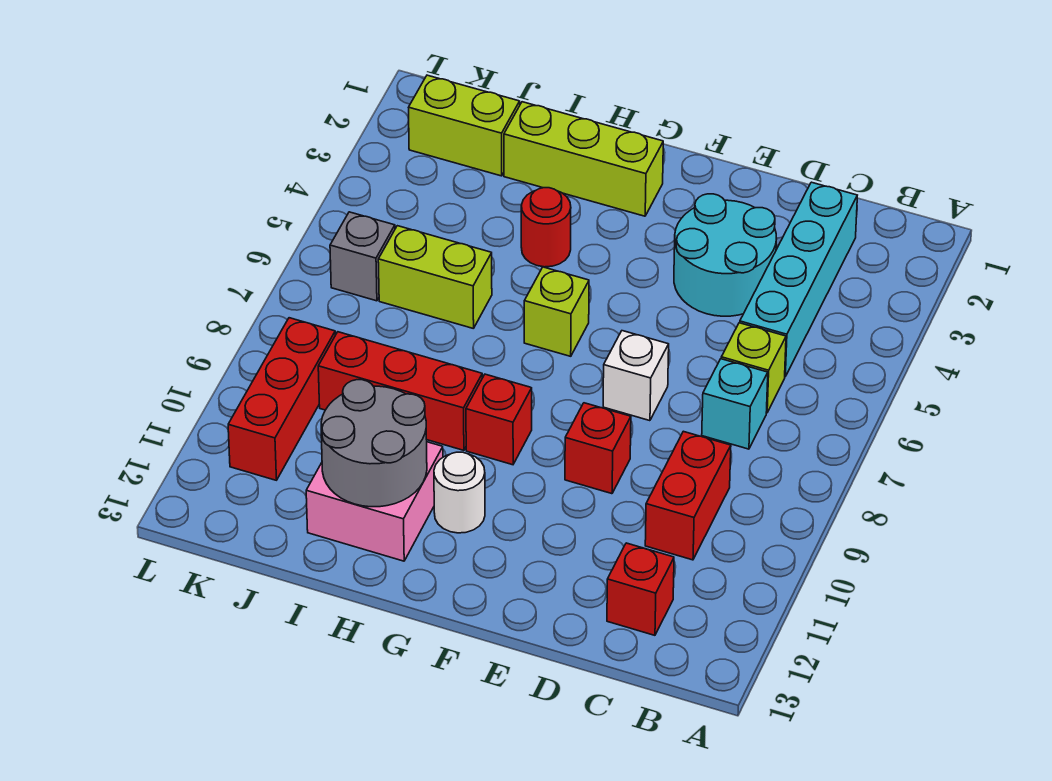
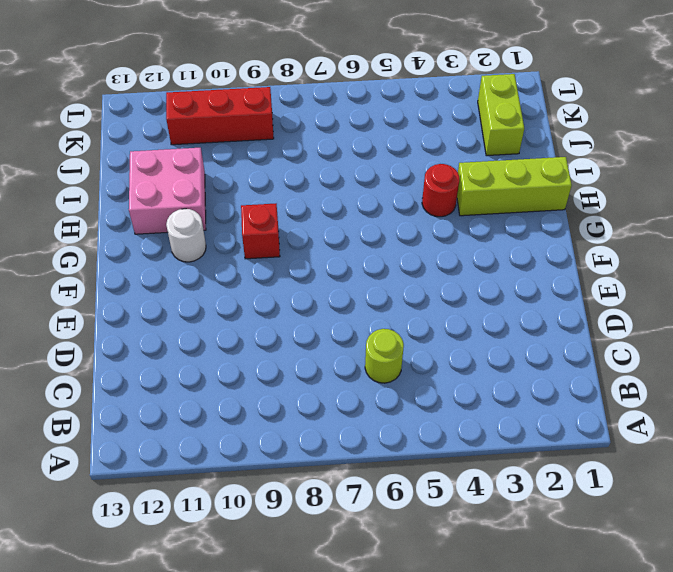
lime 1x1 round brick [365,329,404,383] -> lime 1x1 brick [721,323,786,413]
lime 1x3 brick [457,157,572,216] -> lime 1x3 brick turned to [504,102,663,216]
none -> cyan 1x4 brick [740,182,857,376]
none -> cyan 1x1 brick [702,359,768,449]
none -> red 1x2 brick [645,431,731,560]

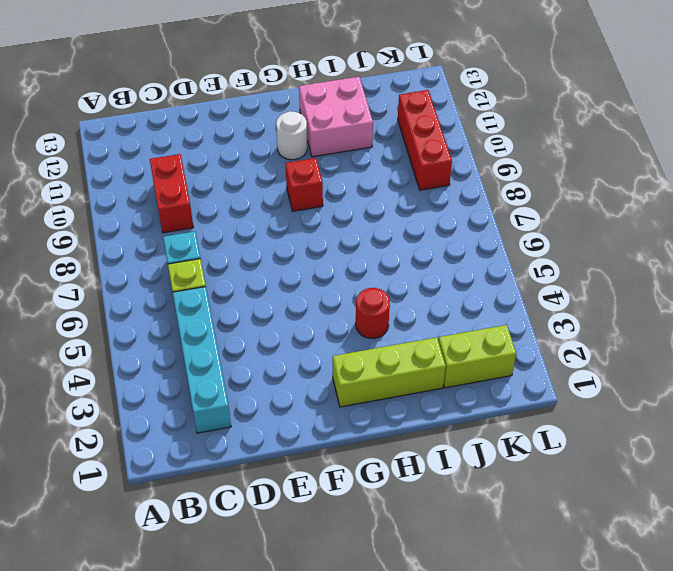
none -> red 1x1 brick [607,543,674,635]
none -> cyan 2x2 round brick [674,194,776,316]
none -> white 1x1 brick [603,331,669,421]

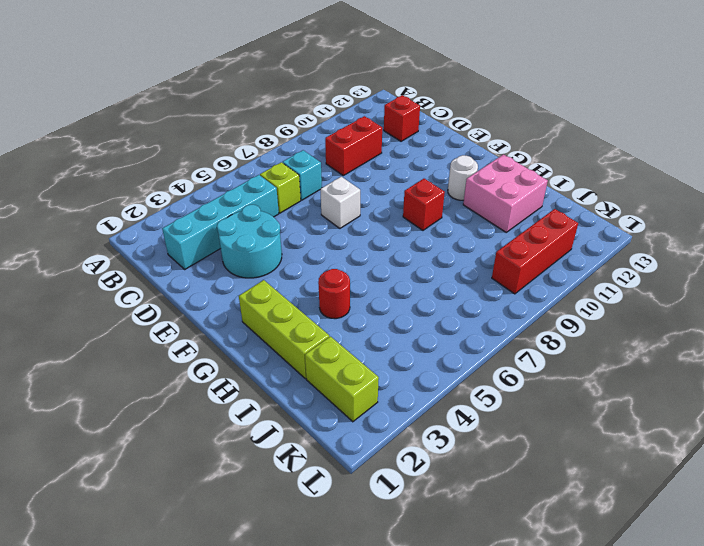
none -> red 1x1 brick [565,403,631,494]
none -> lime 1x1 brick [524,267,589,356]
none -> red 1x3 brick [318,332,482,450]

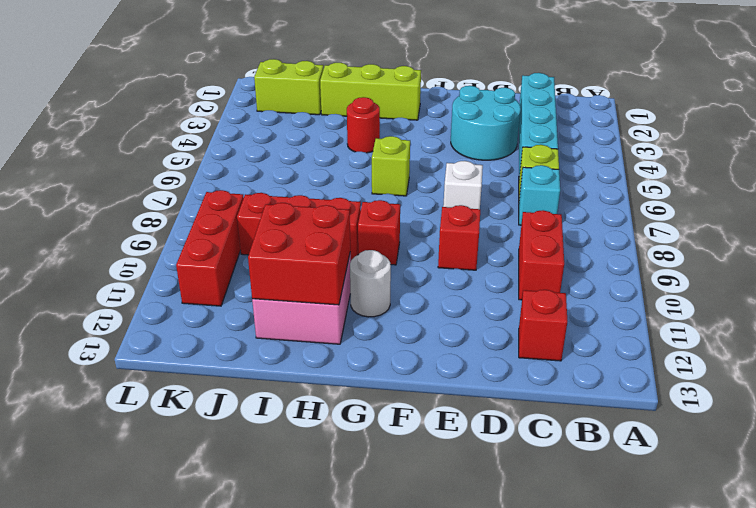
red 2x2 brick [248,203,350,305] -> grey 2x2 round brick [321,380,427,507]
none -> lime 1x2 brick [378,226,492,329]
none -> grey 1x1 brick [330,212,395,301]

